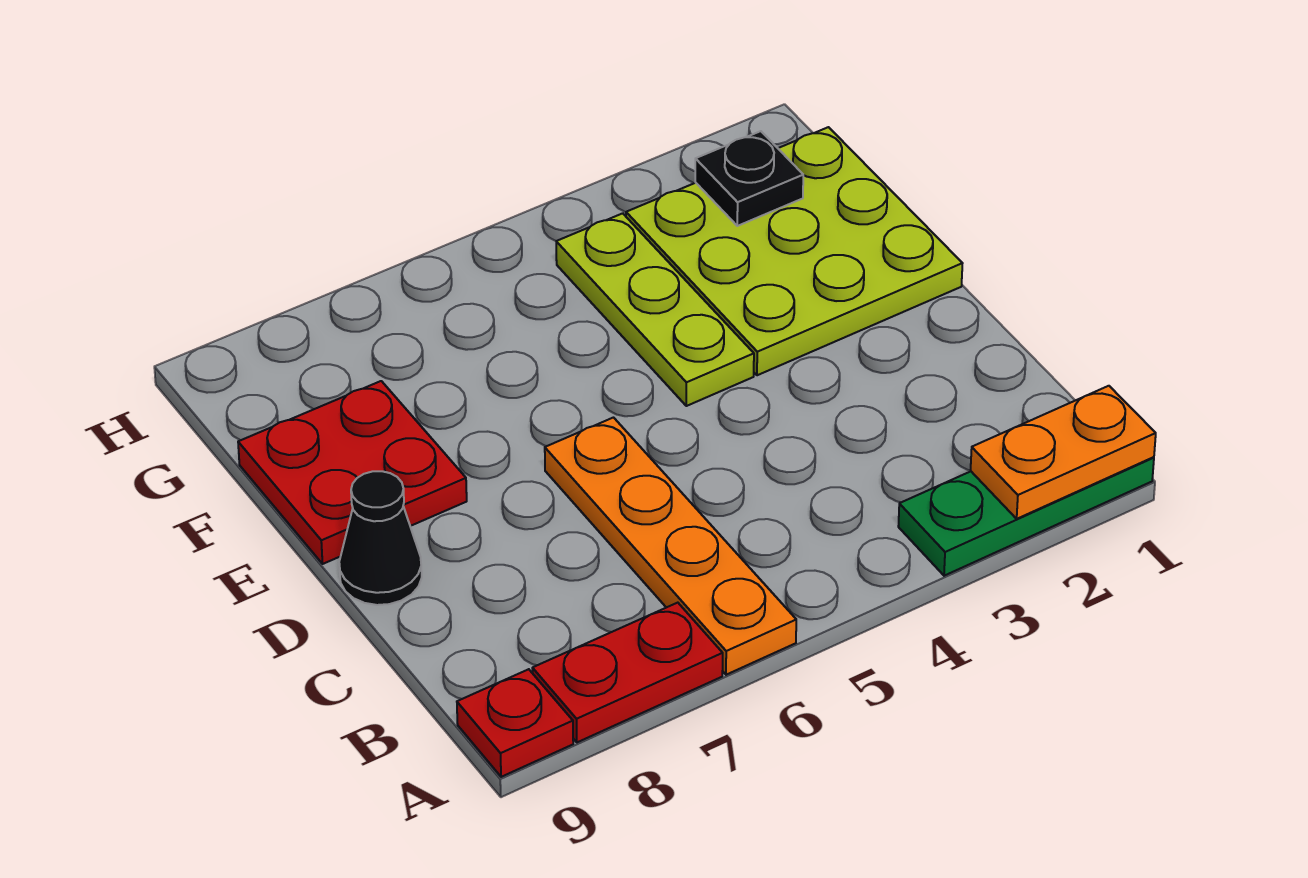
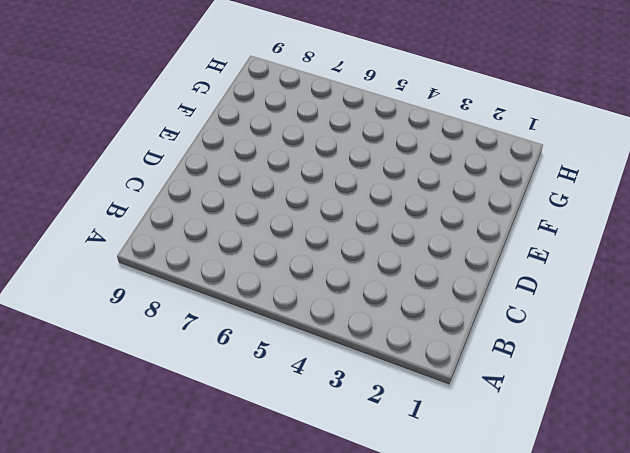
none -> green 1x3 plate [898,457,1154,576]
none -> orange 1x4 plate [545,418,796,675]

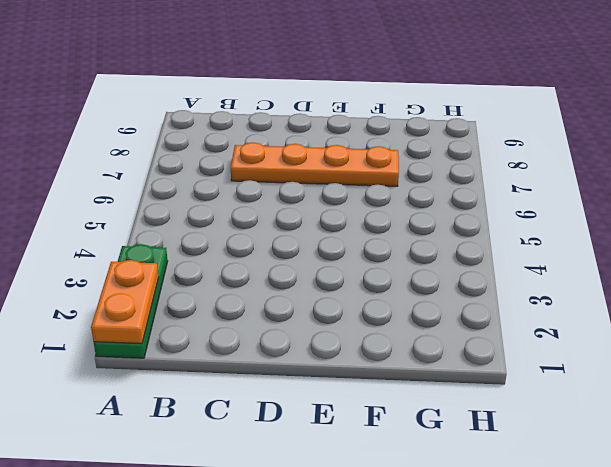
orange 1x4 plate [231,142,399,186] -> orange 1x4 plate moved to [545,418,796,675]
none -> red 1x2 plate [532,603,723,742]
none -> red 1x1 plate [457,669,573,777]

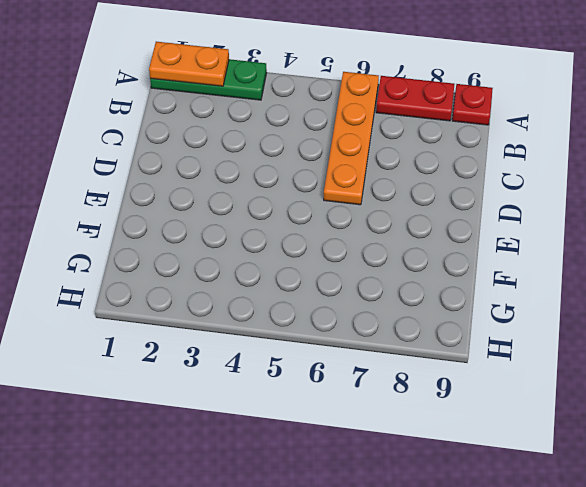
none -> black 1x1 cone [339,471,422,605]
none -> lime 3x3 plate [626,127,963,375]

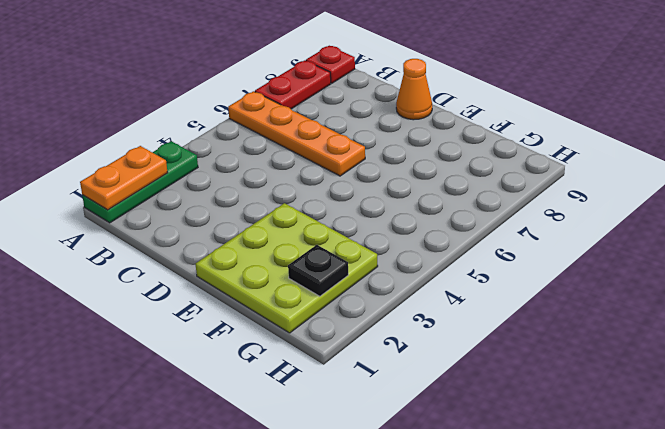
orange 1x1 cone [396,59,432,120] -> black 1x1 cone [339,471,422,605]
none -> lime 1x3 plate [556,213,754,406]
none -> red 2x2 plate [238,381,467,564]

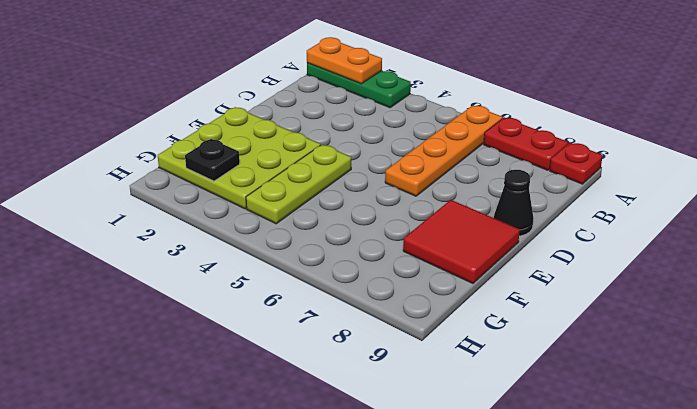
red 2x2 tile [403,200,520,283] -> red 2x2 plate [238,381,467,564]

